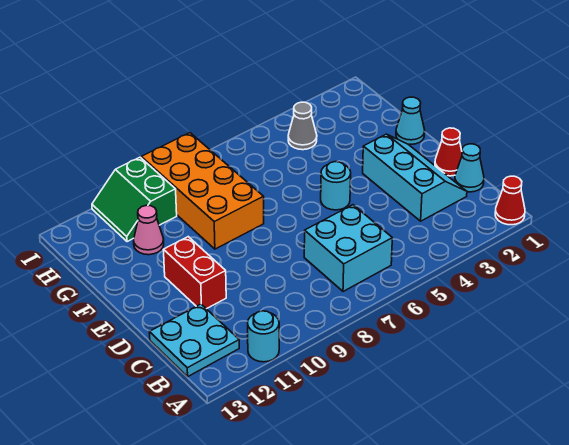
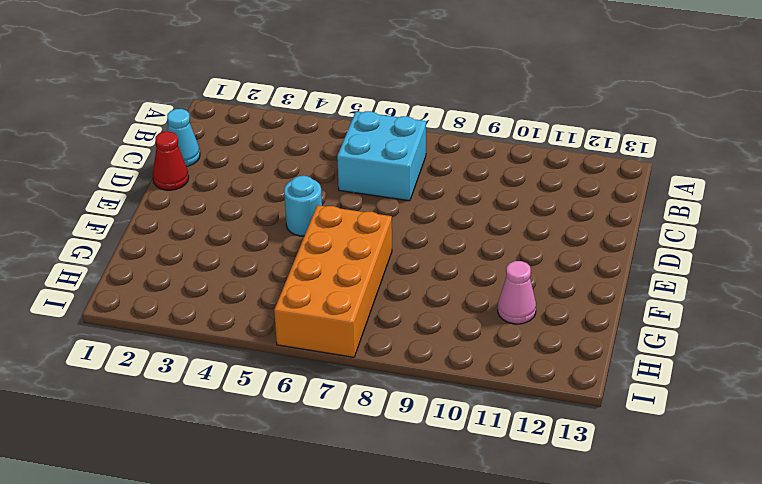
orange 2x4 brick [274,205,392,357] -> orange 2x4 brick moved to [141,133,264,249]
none -> red 1x1 cone [495,176,525,225]
none -> cyan 1x1 round brick [248,311,279,362]
none -> cyan 2x2 plate [149,304,239,376]

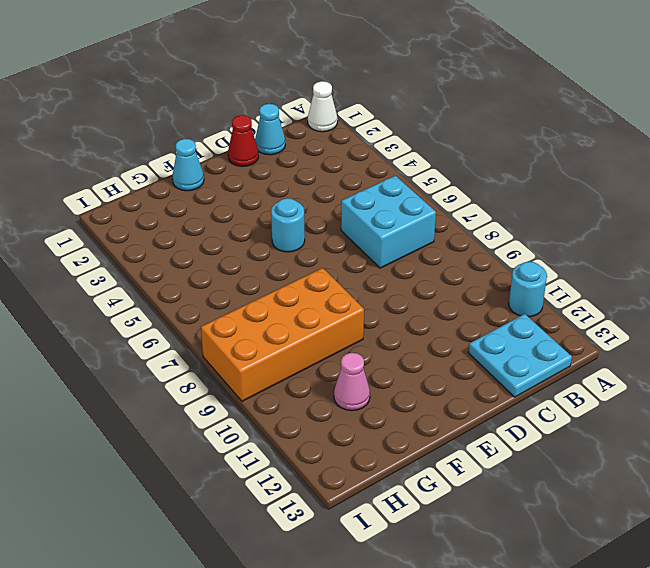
white 1x1 cone [308,81,338,132] -> red 1x1 cone [495,176,525,225]
none -> cyan 2x3 slope [363,134,467,221]
none -> red 1x2 brick [164,237,226,309]
none -> grey 1x1 cone [288,102,317,150]

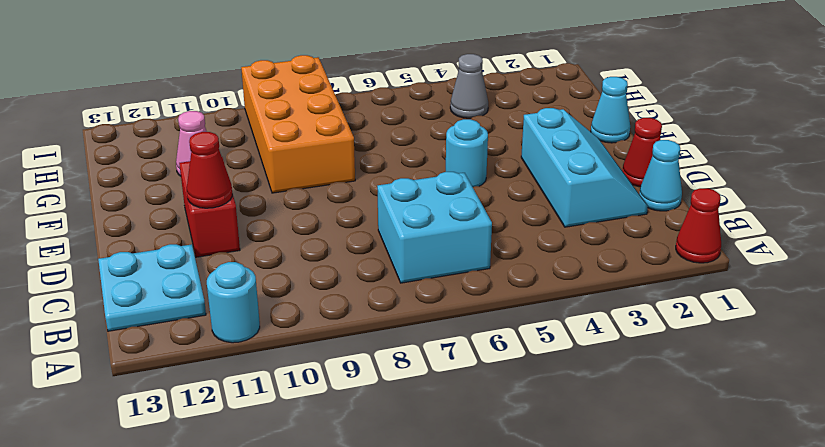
red 1x1 cone [187,132,232,208] -> none
none -> green 2x2 slope [92,157,177,242]

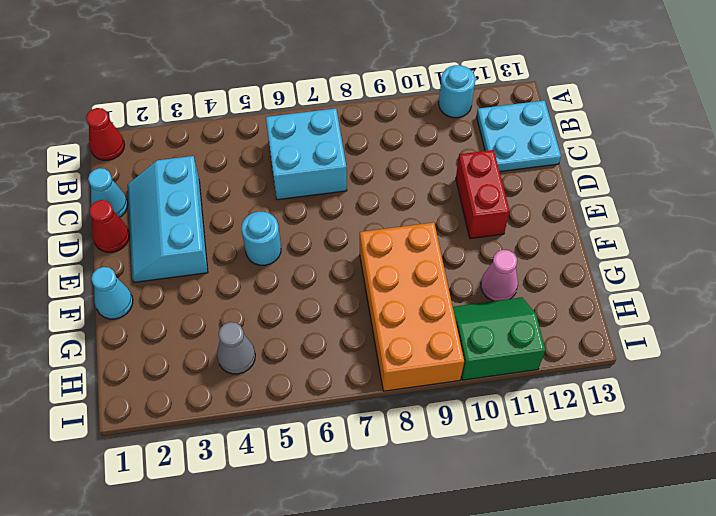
green 2x2 slope [453,297,545,380] -> green 2x2 slope turned to [92,157,177,242]

